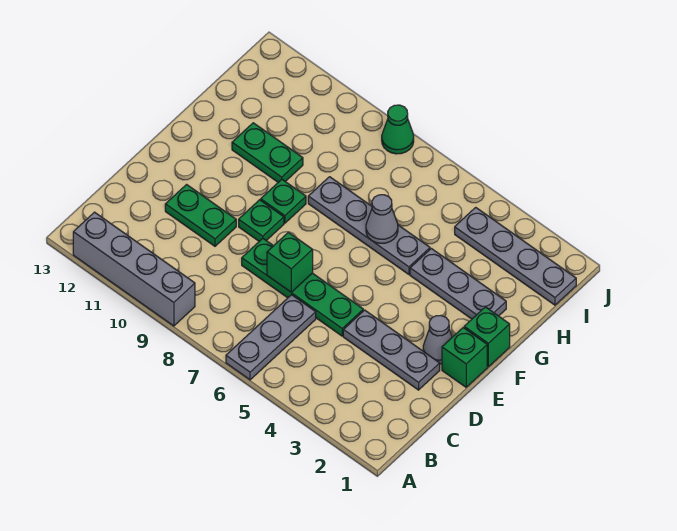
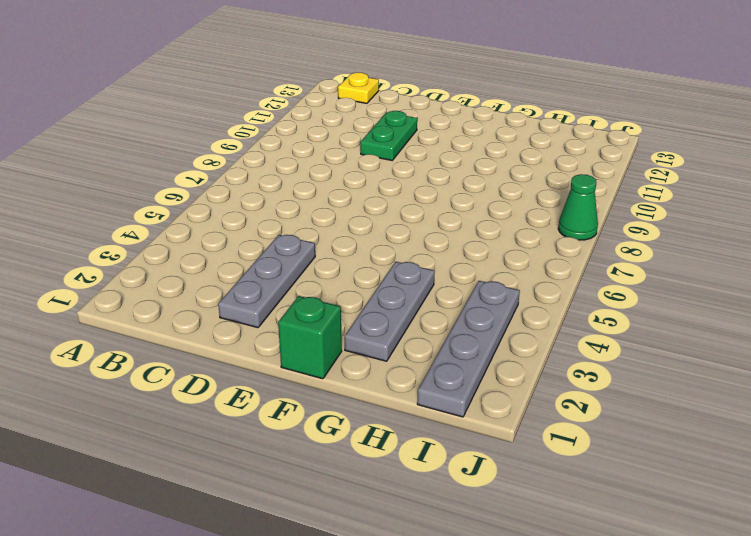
yellow 1x1 plate [338,72,379,103] -> none
none -> grey 1x3 plate [226,295,316,380]
none -> grey 1x4 brick [73,212,195,326]
none -> green 1x4 plate [242,239,363,336]

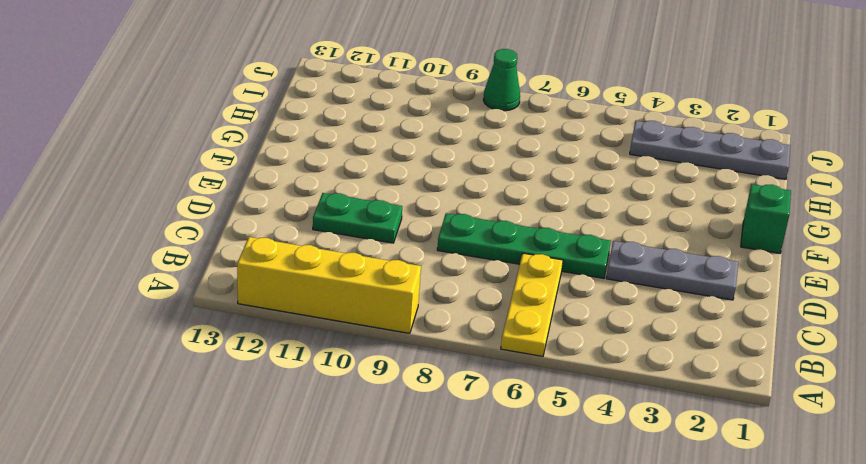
yellow 1x3 plate [501,253,563,356] -> grey 1x3 plate [226,295,316,380]
yellow 1x4 brick [237,237,421,333] -> grey 1x4 brick [73,212,195,326]
none -> green 1x1 brick [442,328,487,387]
none -> grey 1x1 cone [423,315,452,364]
none -> green 1x1 plate [239,200,284,241]

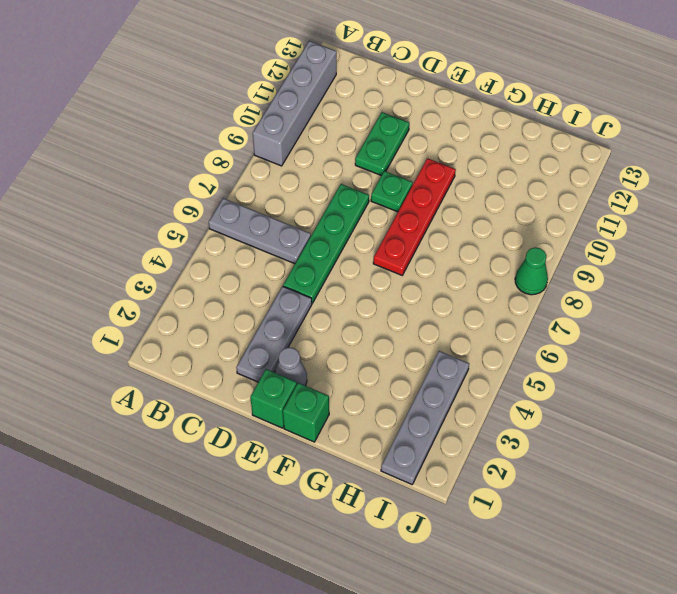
red 1x4 plate [373,158,456,275] -> green 1x1 plate [261,179,306,223]
none -> grey 1x3 plate [410,248,506,319]
none -> grey 1x4 plate [308,177,430,274]
none -> green 1x2 plate [232,123,303,182]

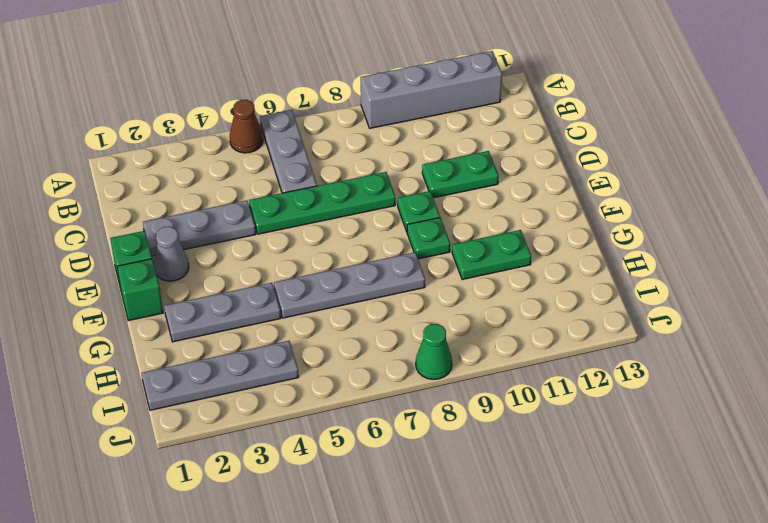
brown 1x1 cone [230,100,263,153] -> none
none -> green 1x1 brick [267,232,313,292]
none -> grey 1x1 cone [366,195,398,243]

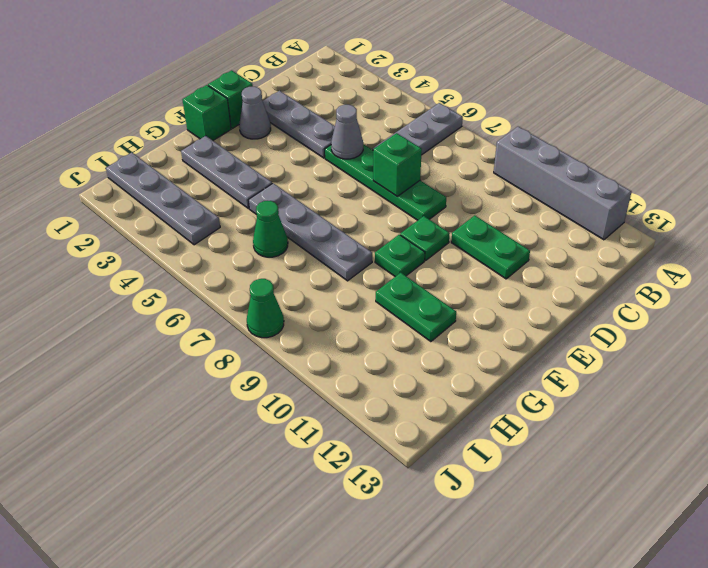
grey 1x1 cone [331,105,363,159] -> grey 1x1 cone moved to [366,195,398,243]
green 1x1 cone [253,201,288,257] -> none

